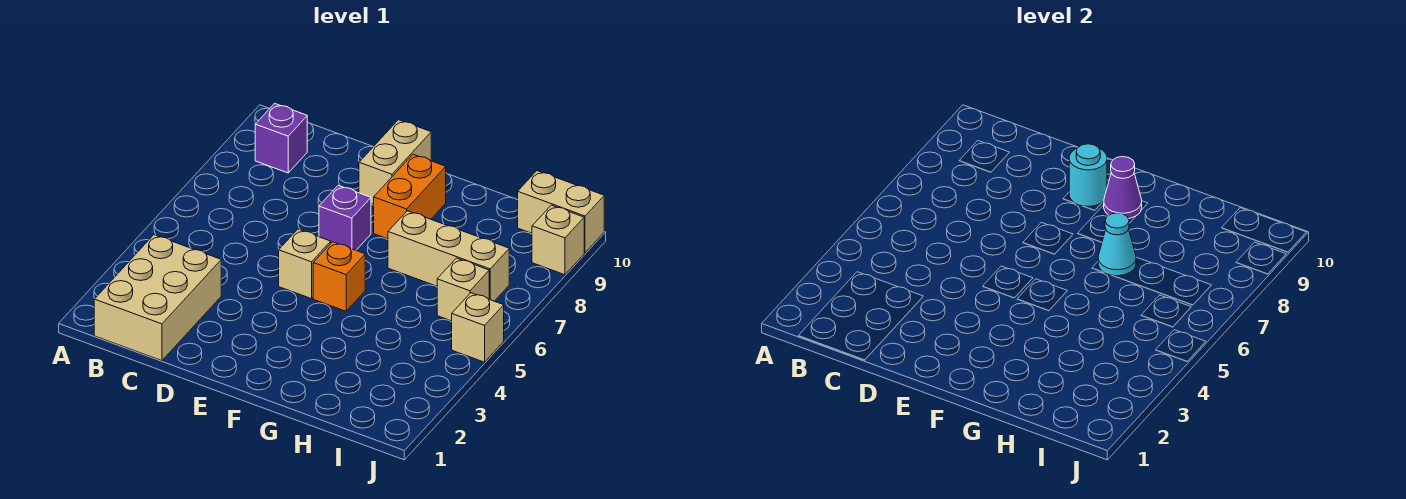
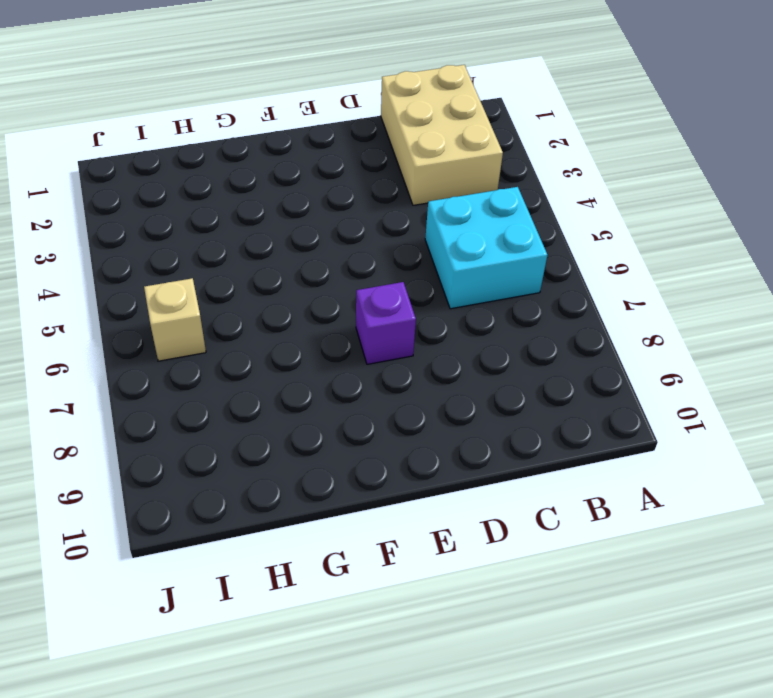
cyan 2x2 brick [425,187,547,309] -> none
none -> purple 1x1 brick [255,103,307,173]
none -> tan 1x1 brick [279,229,331,299]
none -> tan 1x2 brick [359,120,431,204]

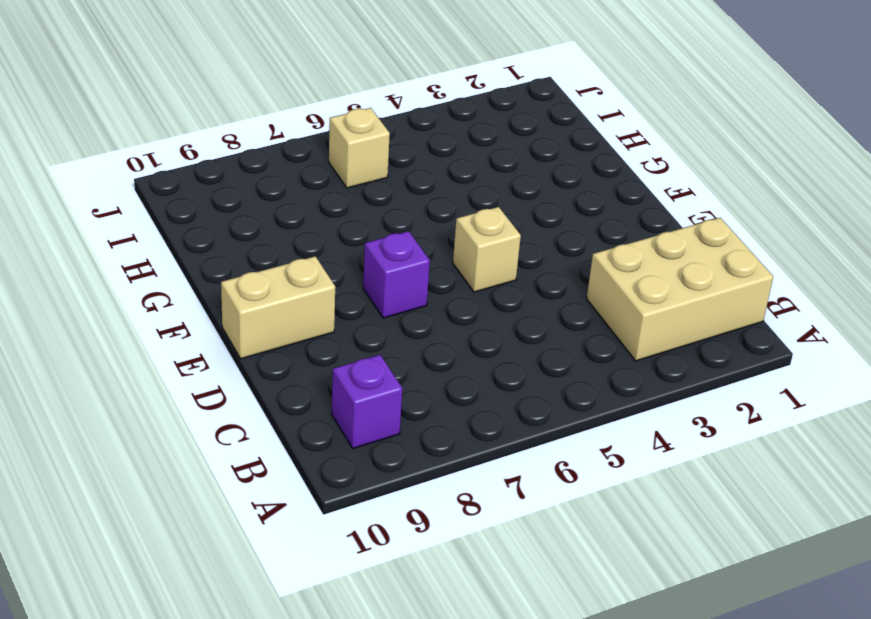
none -> orange 1x1 brick [313,242,365,311]
none -> orange 1x2 brick [374,154,446,239]
none -> tan 1x3 brick [388,211,509,301]

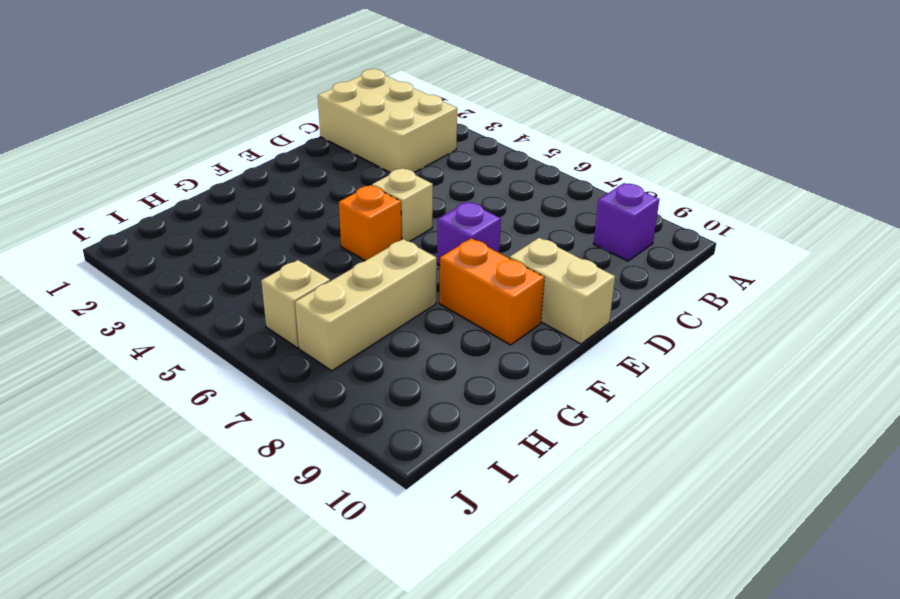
none -> tan 1x2 brick [518,171,604,253]
none -> tan 1x1 brick [452,293,504,362]
none -> tan 1x1 brick [532,205,584,275]

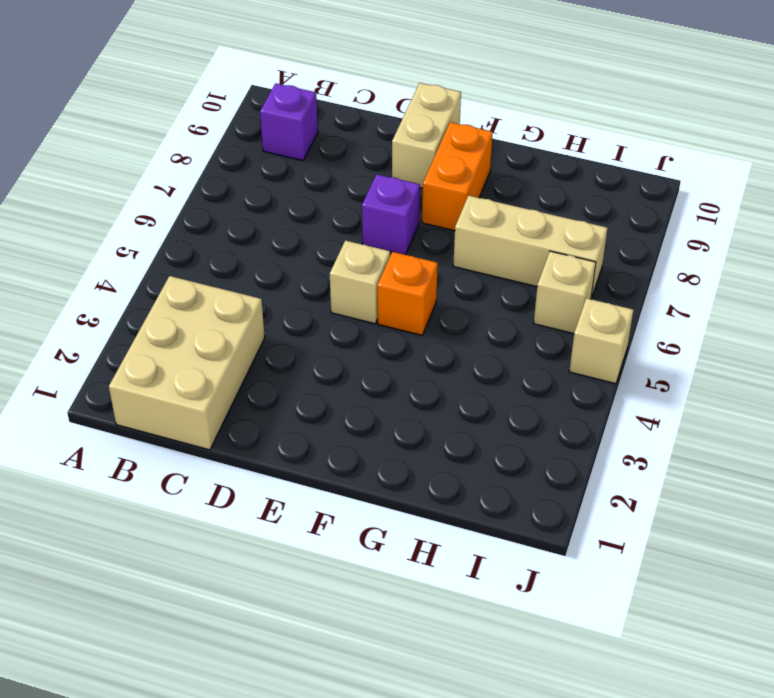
none -> tan 1x2 brick [518,171,604,253]
none -> tan 1x1 brick [532,205,584,275]
none -> cyan 1x1 round brick [1069,144,1107,206]

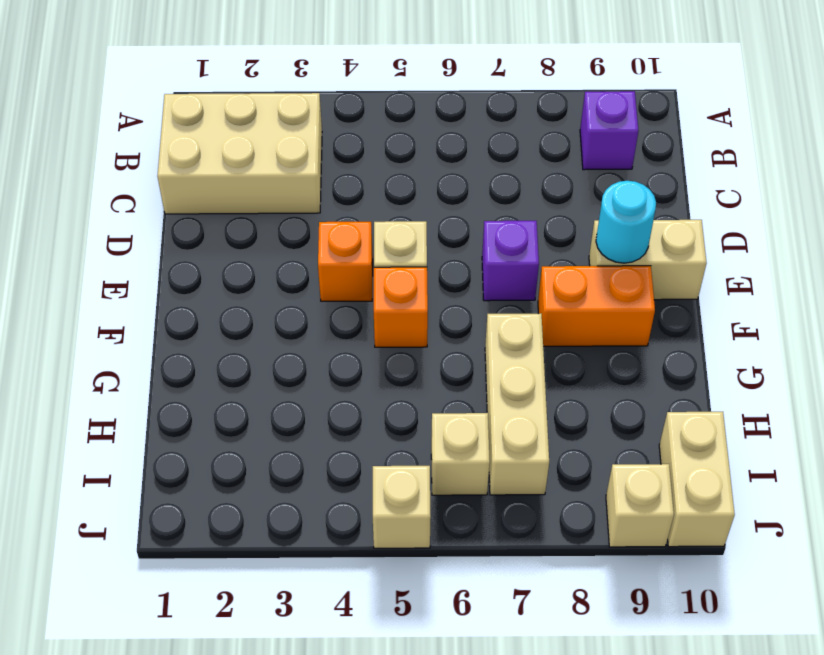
orange 1x1 brick [318,222,373,301] -> none
none -> purple 1x1 cone [1104,157,1142,219]
none -> cyan 1x1 cone [1098,213,1136,276]

